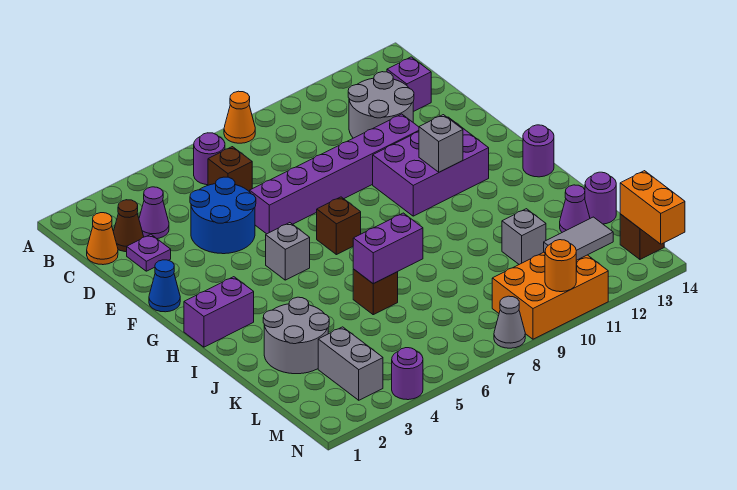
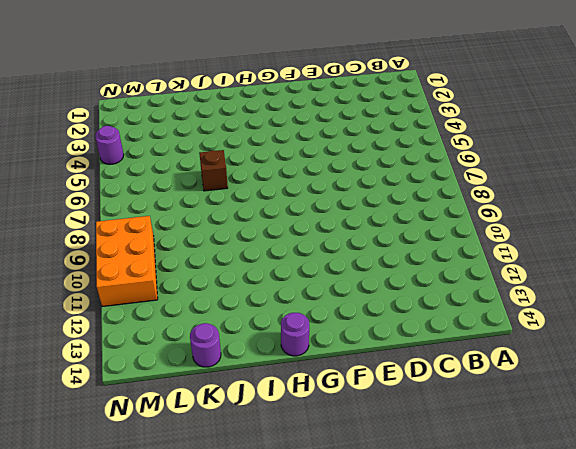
none -> orange 1x1 cone [224,91,255,143]
none -> purple 1x1 round brick [194,133,225,185]
none -> orange 1x1 cone [87,213,118,265]
none -> brown 1x1 cone [113,200,144,252]

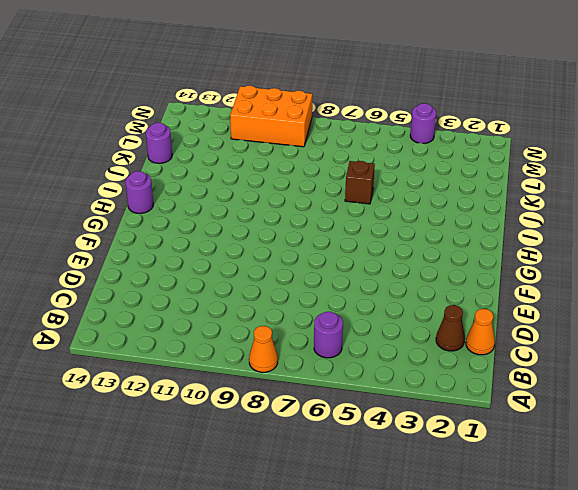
none -> purple 1x1 cone [139,187,169,239]
none -> brown 1x1 brick [208,147,252,192]
none -> grey 2x2 round brick [348,72,414,138]
none -> purple 1x1 brick [387,57,431,112]

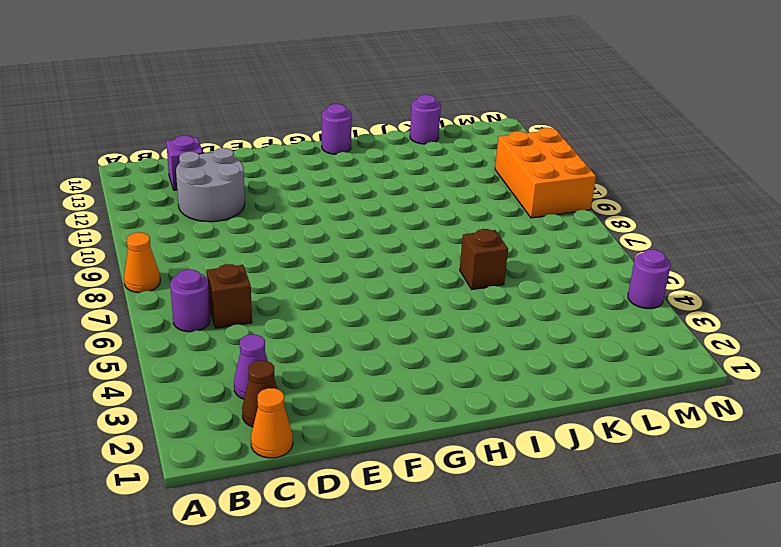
none -> purple 1x1 plate [127,234,171,271]
none -> blue 2x2 round brick [190,177,256,254]
none -> purple 1x6 brick [250,114,419,234]
none -> blue 1x1 cone [149,260,180,312]

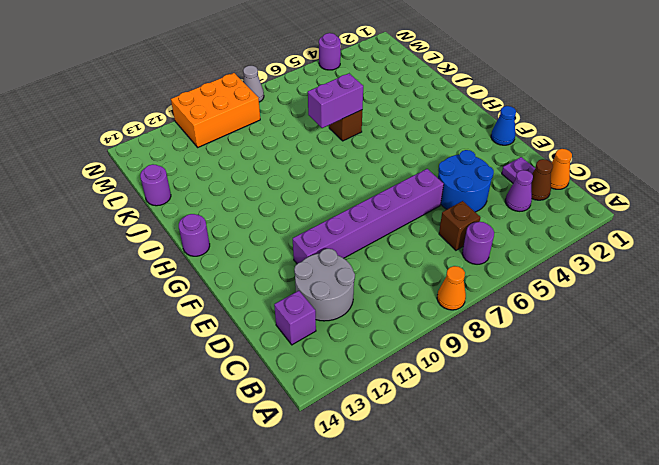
none -> purple 2x3 brick [373,117,489,216]
none -> grey 1x1 brick [266,223,310,280]
none -> brown 1x1 brick [317,197,361,255]
none -> purple 1x2 brick [184,277,254,347]

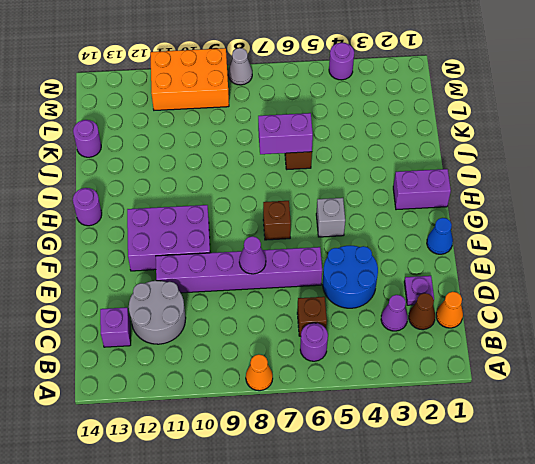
purple 1x1 cone [239,236,266,274] -> purple 1x1 cone moved to [560,185,590,232]
none -> grey 2x2 round brick [263,297,329,374]
none -> grey 1x1 brick [502,209,546,264]
none -> grey 1x2 brick [318,327,383,400]
none -> brown 1x1 brick [620,214,664,259]

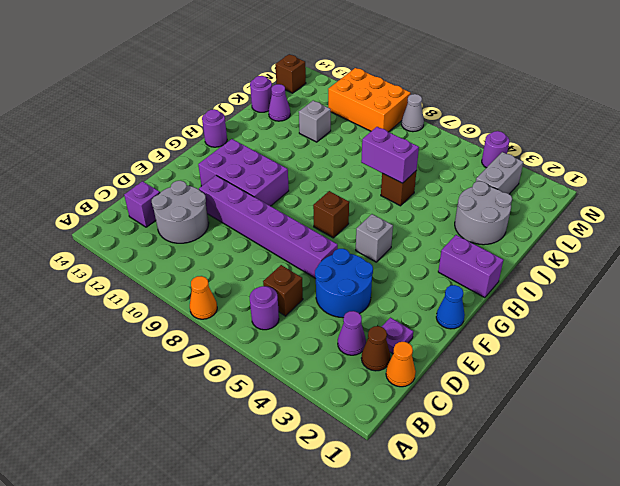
none -> grey 1x1 brick [419,115,463,172]
none -> grey 1x2 tile [544,217,613,260]
none -> orange 1x2 brick [620,171,685,244]
none -> orange 1x1 round brick [545,240,576,292]

